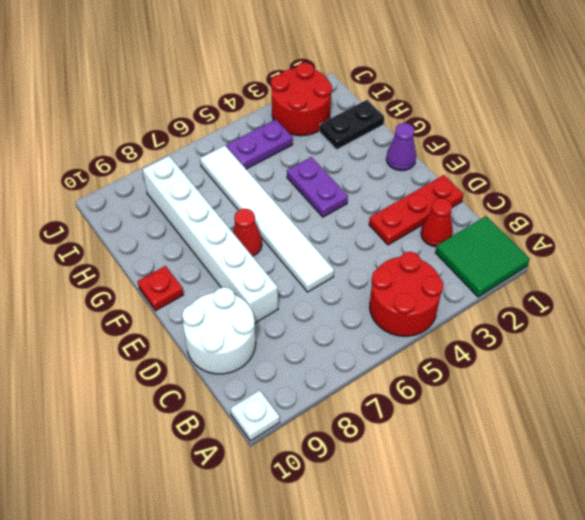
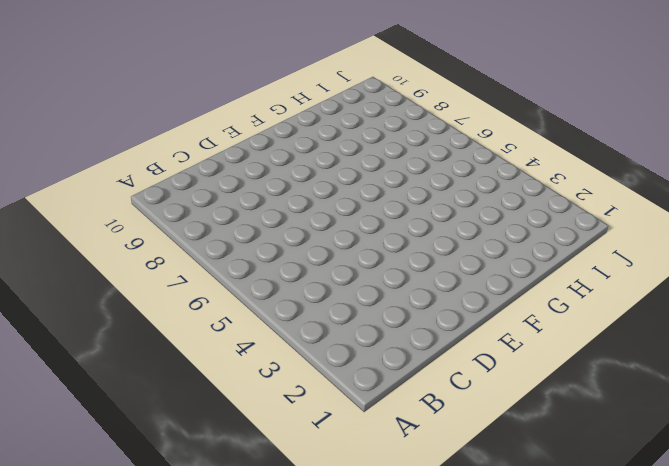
none -> green 2x2 tile [435,216,530,297]
none -> red 2x2 round brick [370,252,444,336]
none -> white 1x1 plate [230,390,280,441]

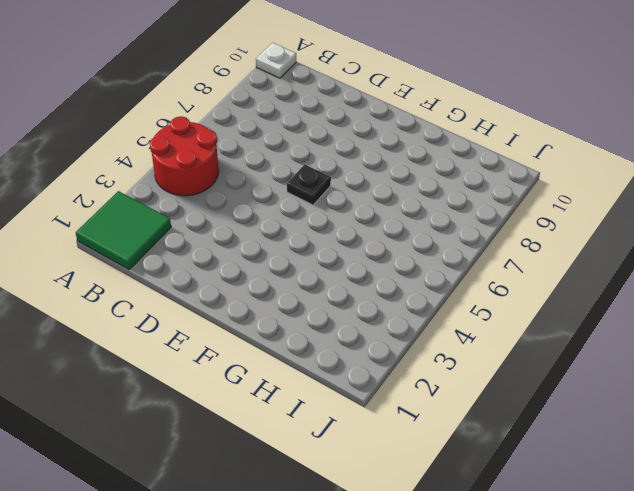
black 1x1 plate [287,164,331,205] -> white 1x6 tile [200,146,334,292]
none -> red 1x1 cone [421,198,453,247]
none -> white 2x2 round brick [182,287,256,374]
none -> red 1x3 plate [369,175,464,245]

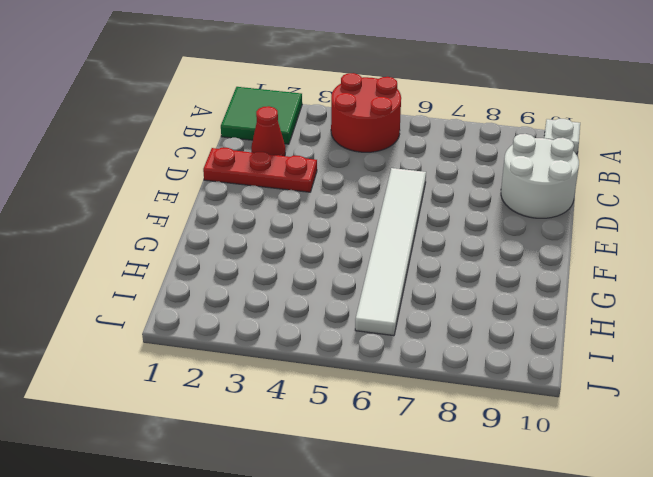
none -> white 1x6 brick [143,156,278,323]
none -> purple 1x1 cone [386,123,416,171]
none -> purple 1x2 plate [287,157,348,217]

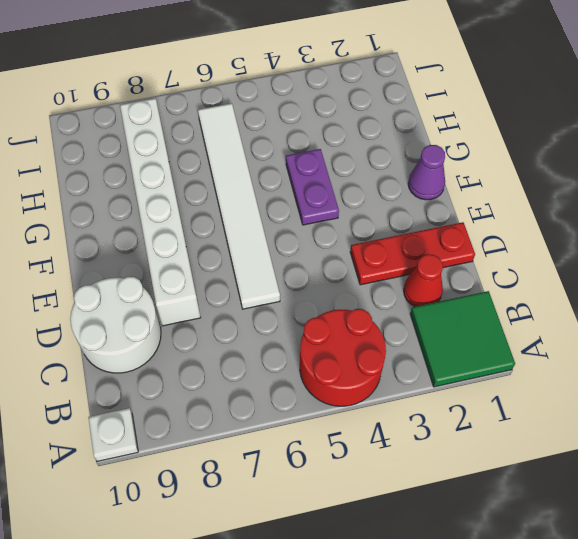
none -> red 1x1 cone [233,209,262,256]
none -> red 1x1 plate [138,266,183,311]
none -> black 1x2 plate [319,100,384,150]

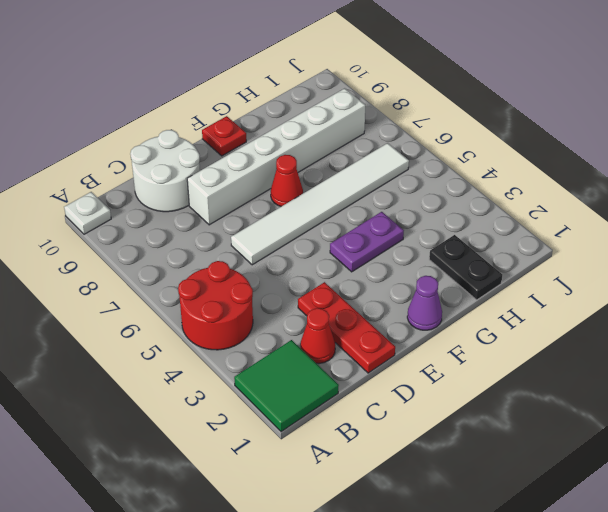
none -> red 2x2 round brick [271,62,332,136]
none -> purple 1x2 plate [226,120,293,169]

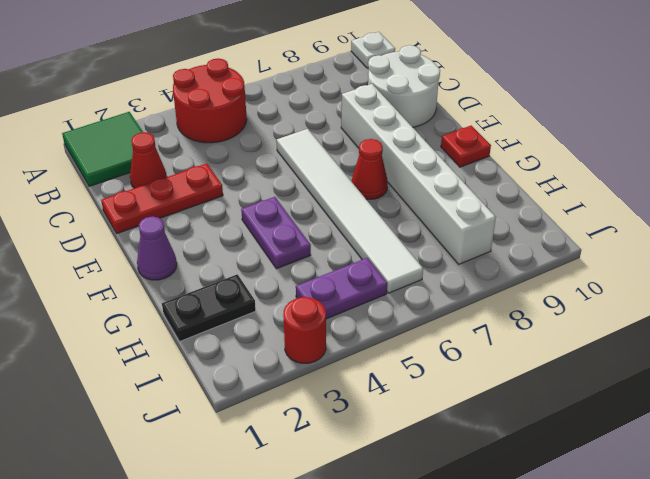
red 1x1 round brick [283,297,326,363] -> red 2x2 round brick [271,62,332,136]

